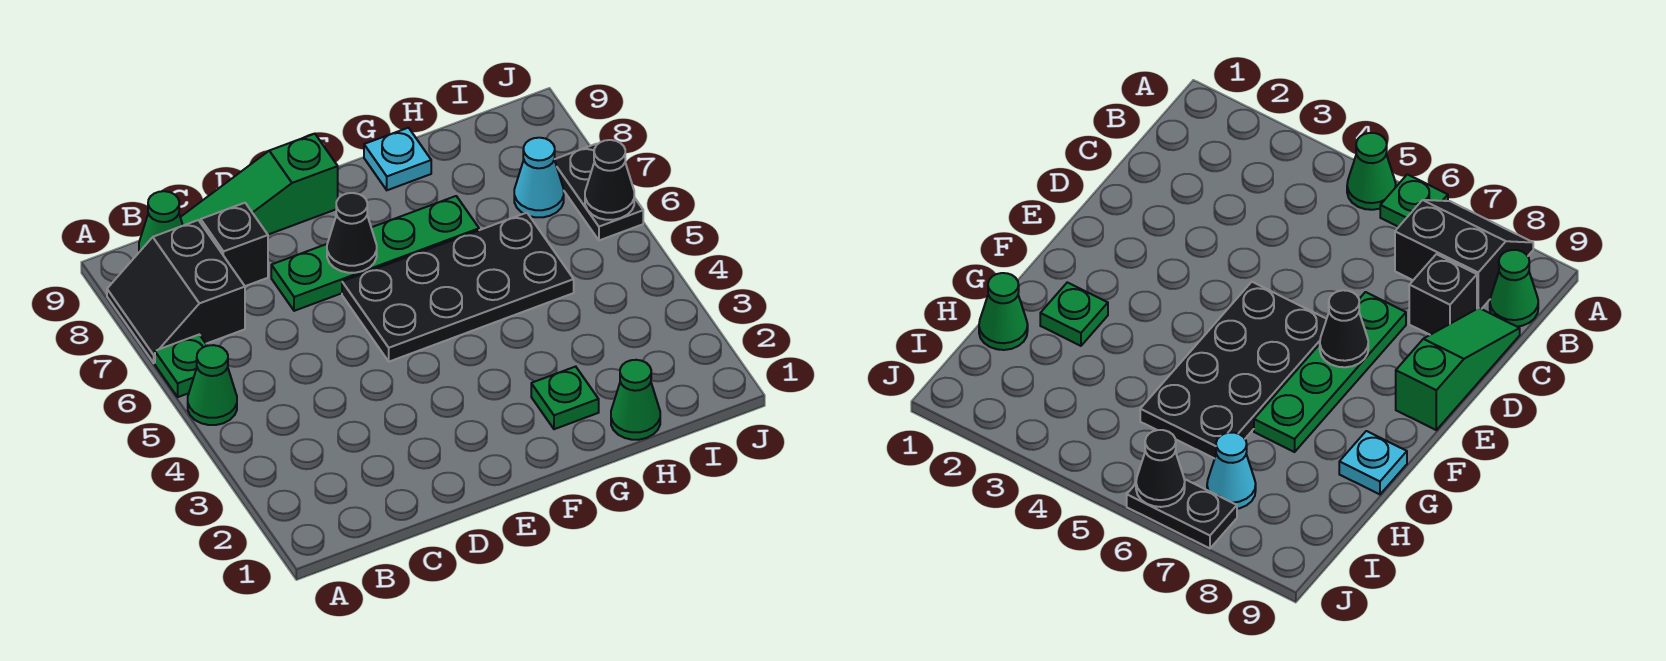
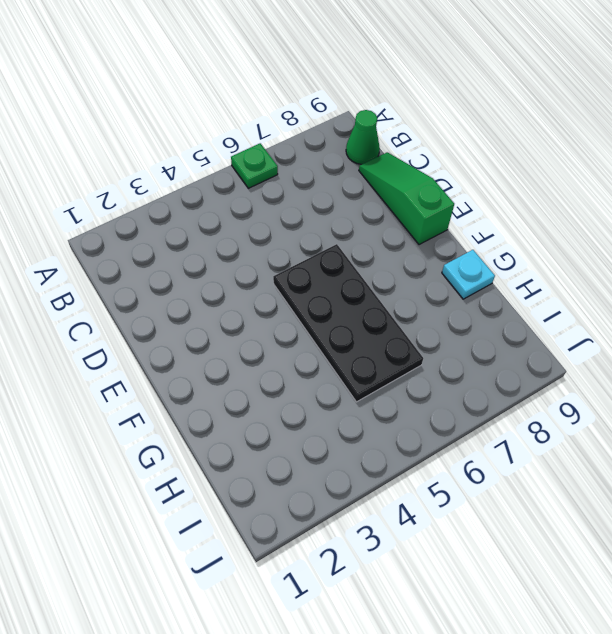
none -> green 1x1 cone [188,345,237,425]
none -> black 2x2 slope [107,220,245,363]
none -> black 1x1 brick [201,203,268,286]

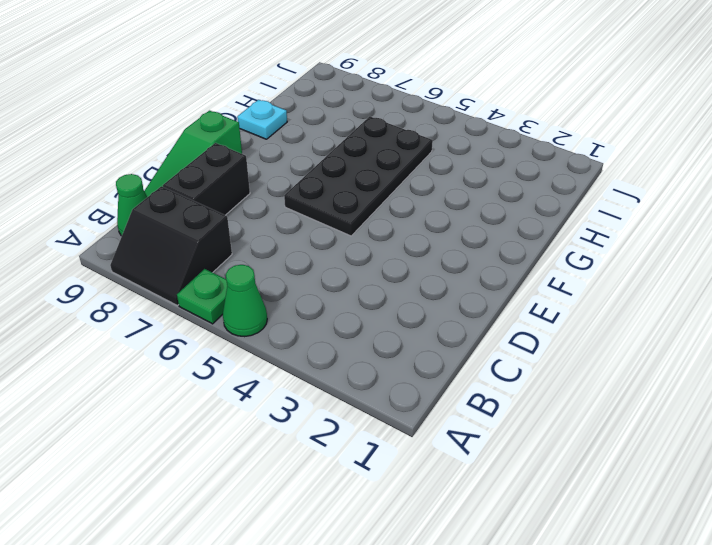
black 1x2 brick [163,143,250,215] -> black 1x1 brick [201,203,268,286]
none -> green 1x4 plate [271,196,479,311]
none -> green 1x1 plate [531,367,599,429]
none -> green 1x1 cone [611,360,660,440]

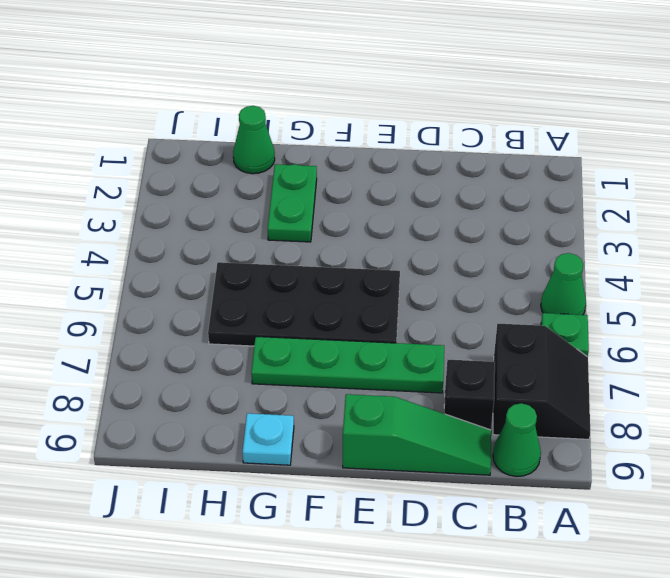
green 1x2 plate [268,164,317,242] -> green 1x1 plate [531,367,599,429]
none -> cyan 1x1 cone [514,138,564,217]
none -> black 1x2 plate [554,144,643,240]
none -> black 1x1 cone [327,193,377,273]

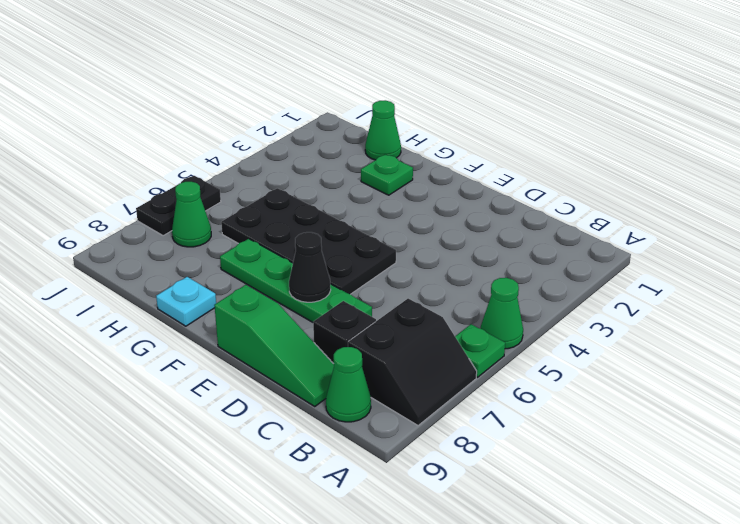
green 1x1 cone [172,182,211,247] -> cyan 1x1 cone [514,138,564,217]
none -> black 1x1 cone [585,140,634,220]

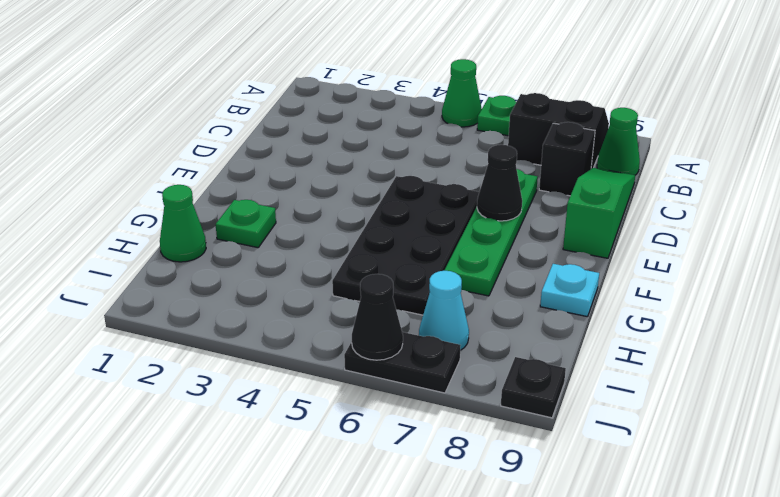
black 1x1 plate [501,357,566,418] -> none

